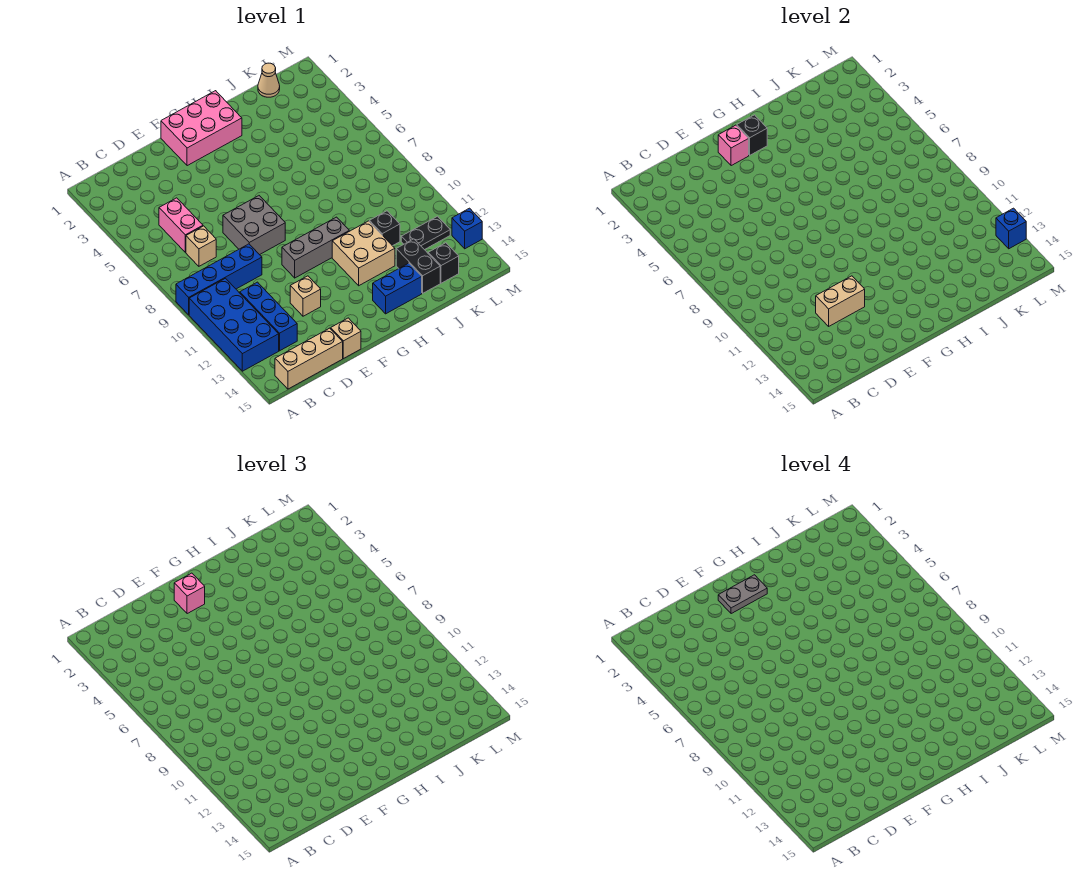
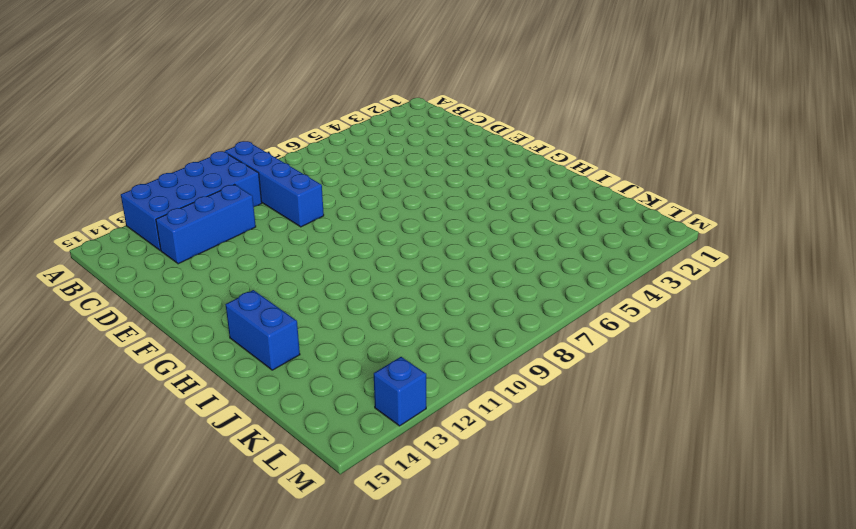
none -> tan 1x3 brick [275,328,343,389]
none -> pink 1x2 brick [159,198,203,252]
none -> tan 1x1 brick [186,226,216,266]

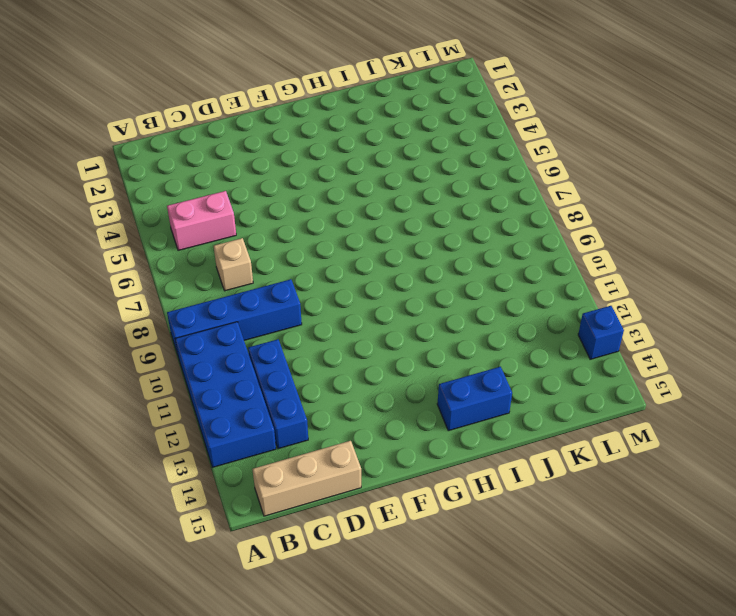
pink 1x2 brick [167,191,236,250] -> pink 1x2 brick turned to [159,198,203,252]
none -> grey 2x2 brick [223,196,285,255]
none -> tan 1x1 brick [290,276,321,316]
none -> tan 1x1 brick [331,318,361,359]

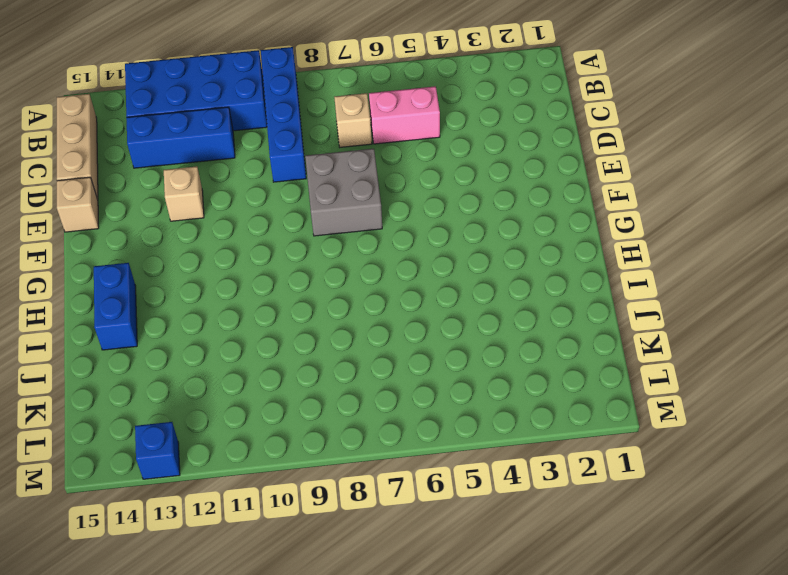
none -> pink 2x3 brick [161,91,242,166]
none -> grey 1x3 brick [282,217,349,278]
none -> tan 2x2 brick [332,221,395,286]

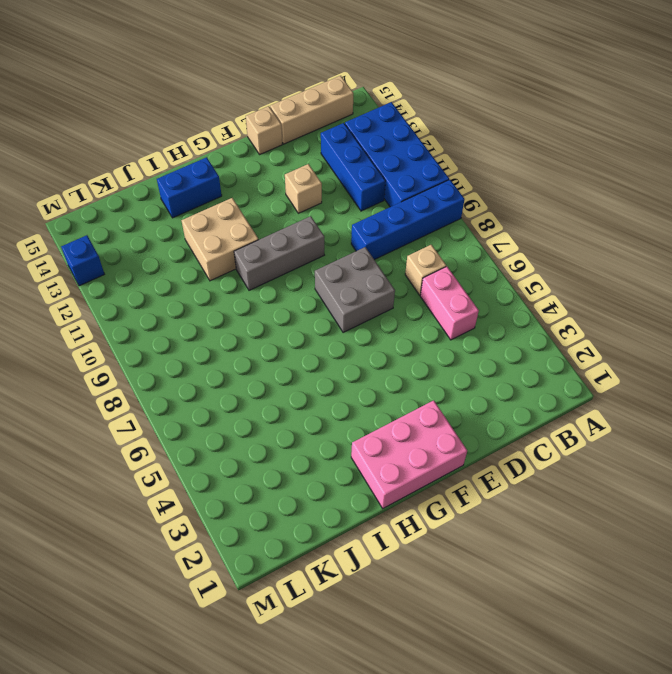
none -> black 1x1 brick [369,211,400,246]
none -> black 1x2 brick [396,239,440,293]
none -> tan 1x1 cone [258,63,280,97]

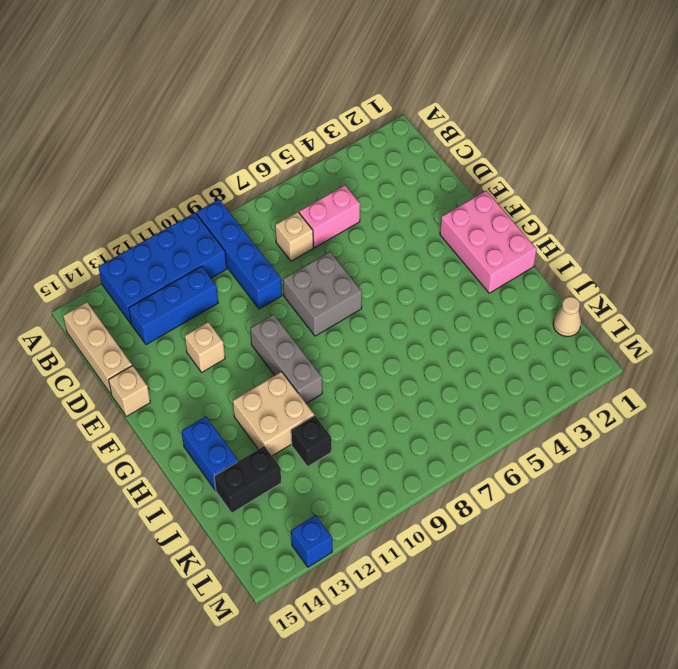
none -> black 1x2 plate [401,216,450,250]
none -> black 1x1 brick [428,243,459,283]
none -> tan 1x2 brick [816,276,865,326]

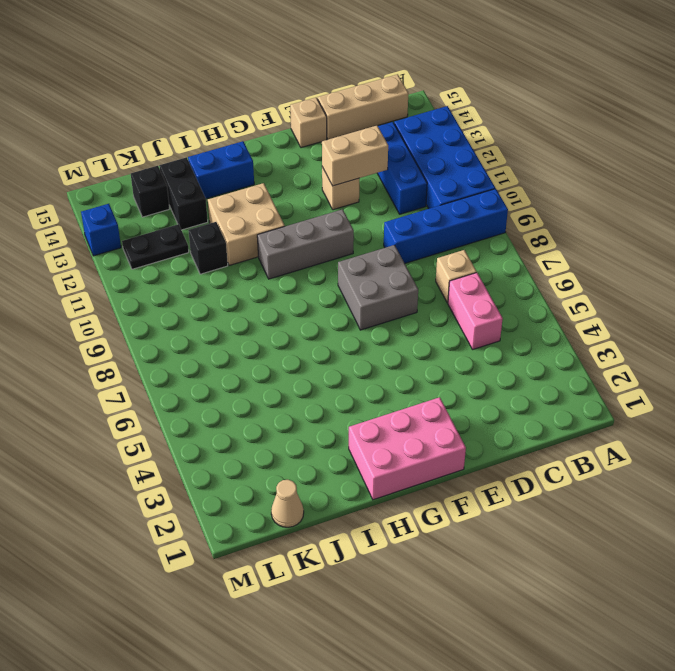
none -> pink 1x1 brick [718,125,749,166]
none -> black 1x1 brick [737,115,767,155]
none -> blue 1x1 brick [996,208,1026,249]

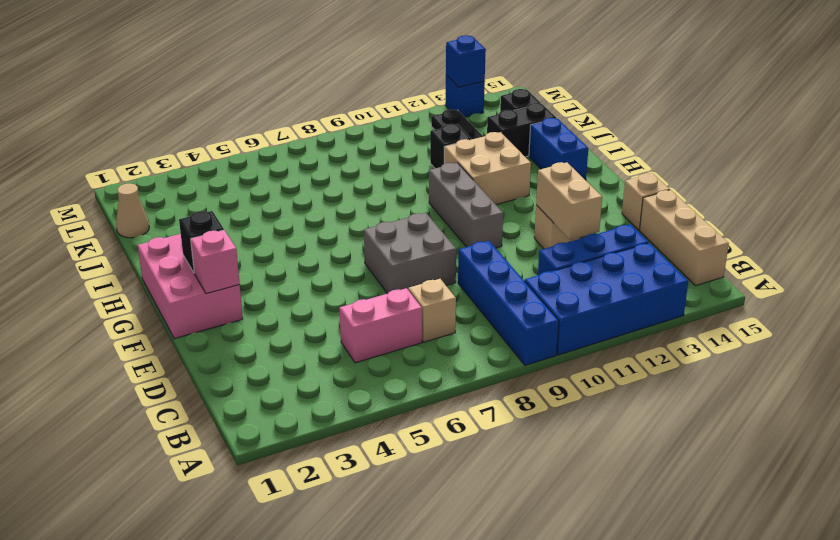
none -> pink 1x1 brick [174,573,205,614]
none -> grey 1x2 plate [718,575,767,614]

